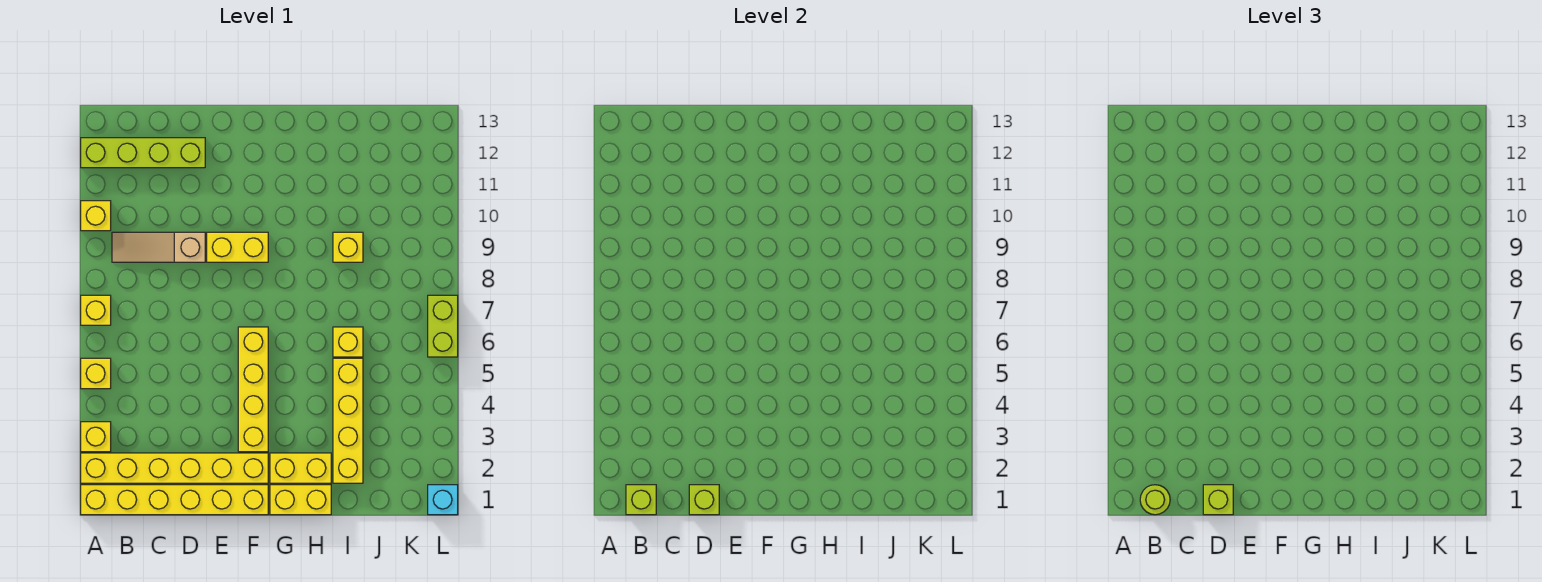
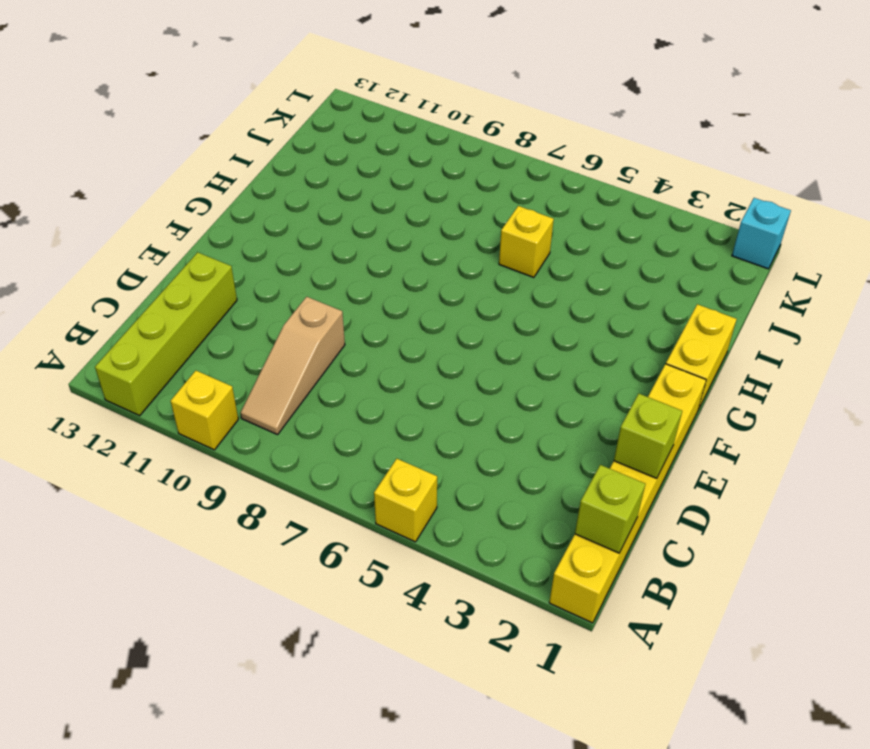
none -> yellow 1x6 brick [81,453,268,483]
none -> yellow 1x1 brick [81,422,111,452]
none -> yellow 1x1 brick [81,295,111,325]

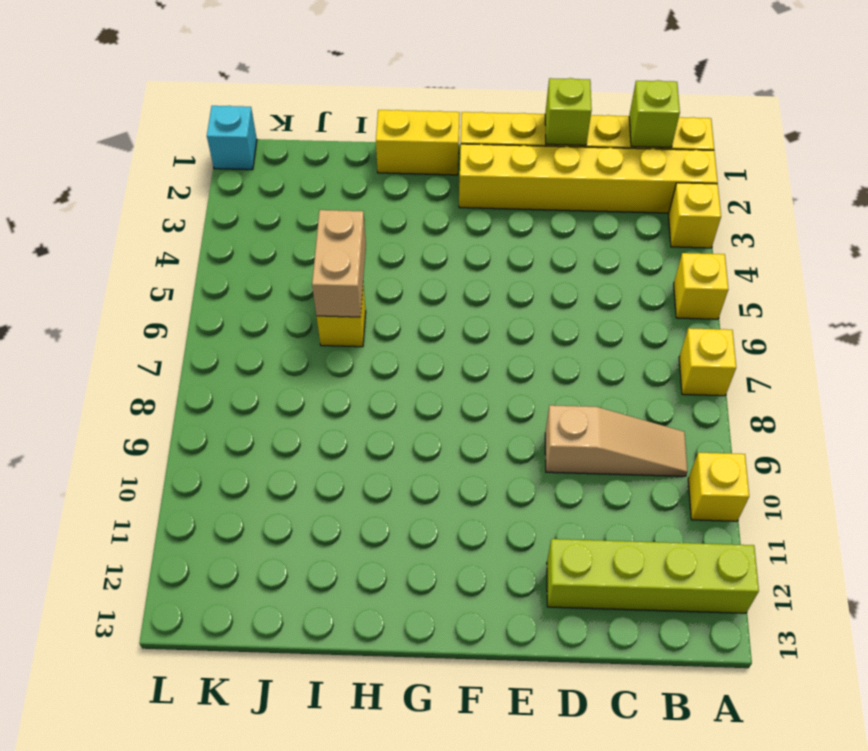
tan 1x2 brick [312,210,366,317] -> none
none -> yellow 1x2 brick [207,232,268,262]
none -> yellow 1x4 brick [238,327,268,452]
none -> yellow 1x2 brick [270,453,331,483]

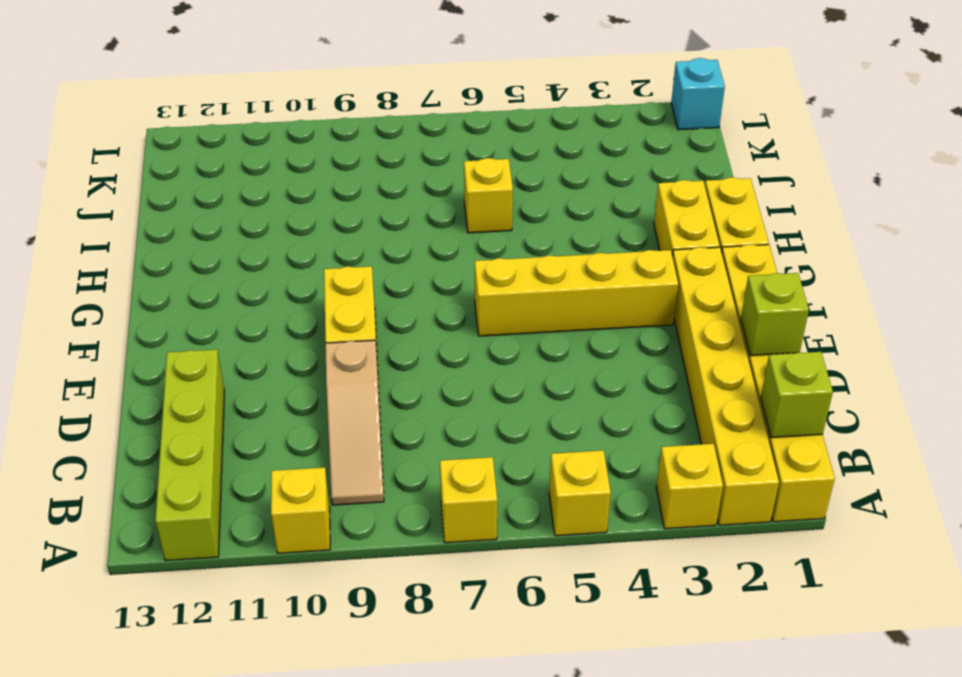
none -> yellow 1x4 brick [333,358,363,483]
none -> yellow 1x1 brick [333,232,363,262]
none -> lime 1x2 brick [428,295,458,357]

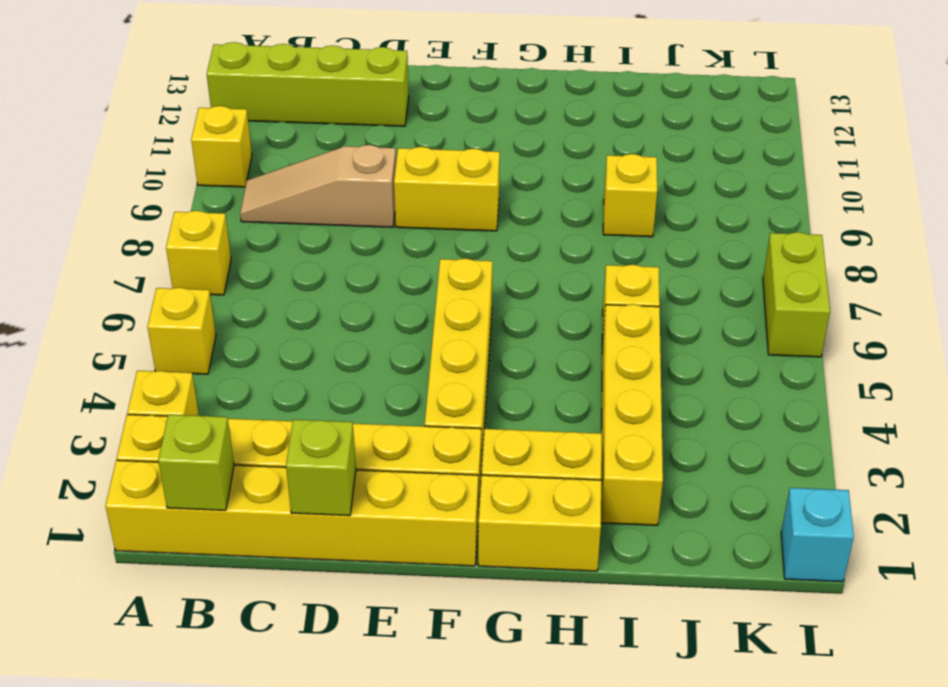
none -> lime 1x1 round brick [1140,485,1170,515]
none -> lime 1x1 brick [1203,485,1233,515]

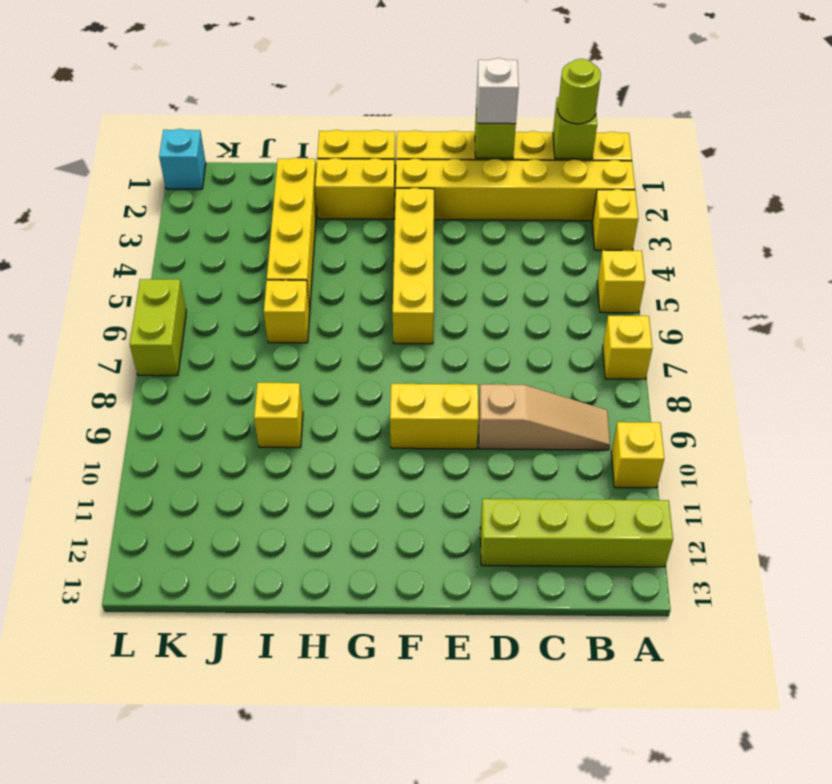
white 1x1 brick [477,58,519,124] -> lime 1x1 brick [1203,485,1233,515]

